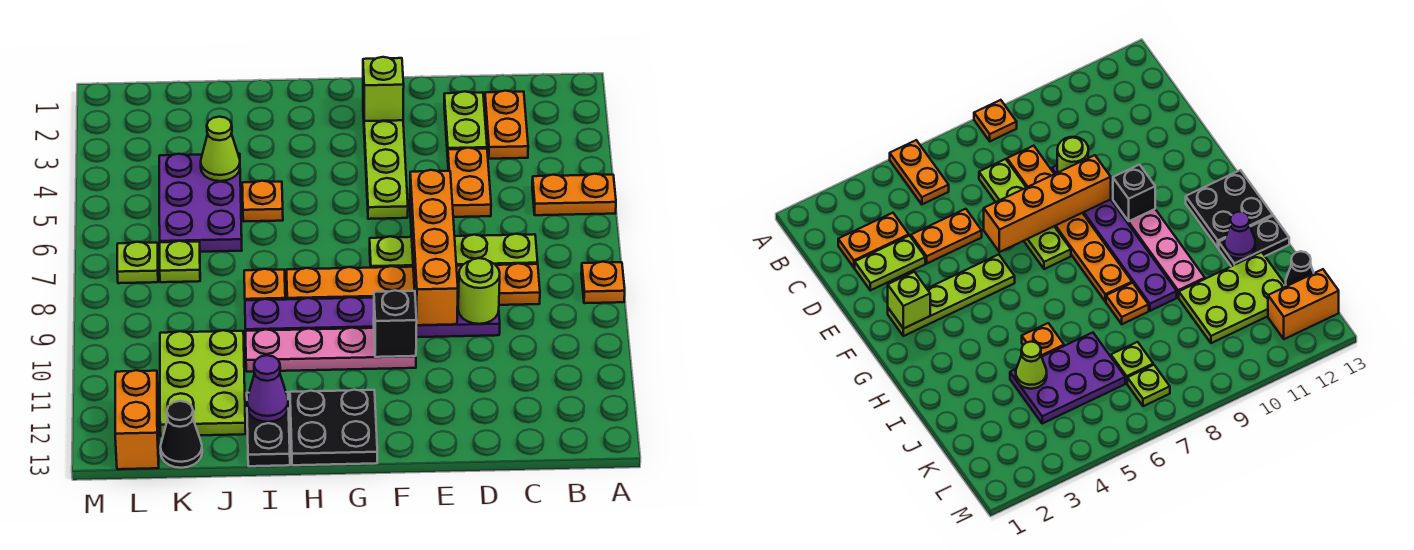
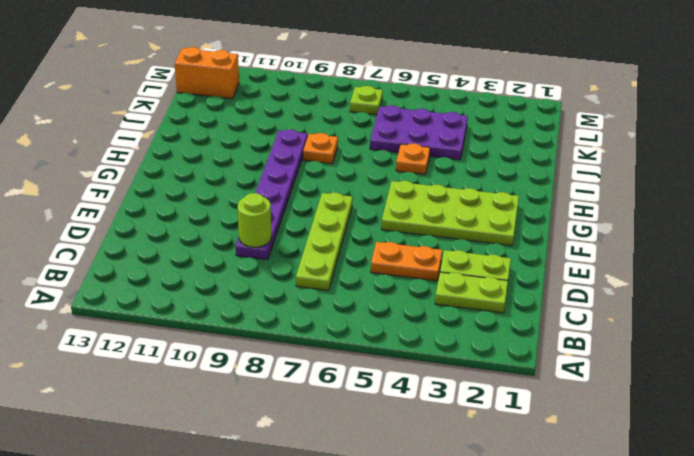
lime 1x2 plate [435,272,508,313] -> orange 1x2 plate [485,91,528,159]
lime 2x4 plate [381,181,519,246] -> lime 1x4 plate [363,107,408,219]
none -> orange 1x2 plate [532,174,616,215]
none -> orange 1x1 plate [581,262,625,303]
none -> orange 1x6 plate [287,263,540,305]

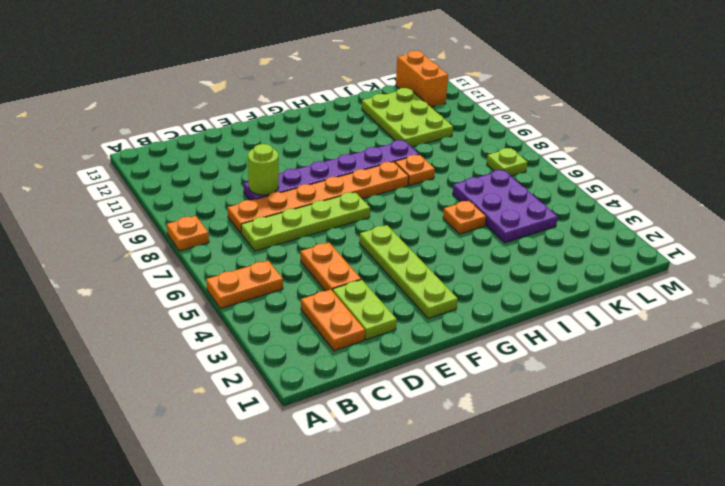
none -> pink 1x4 plate [245,328,416,372]
none -> black 2x2 plate [290,390,377,465]
none -> black 1x2 plate [247,392,290,466]

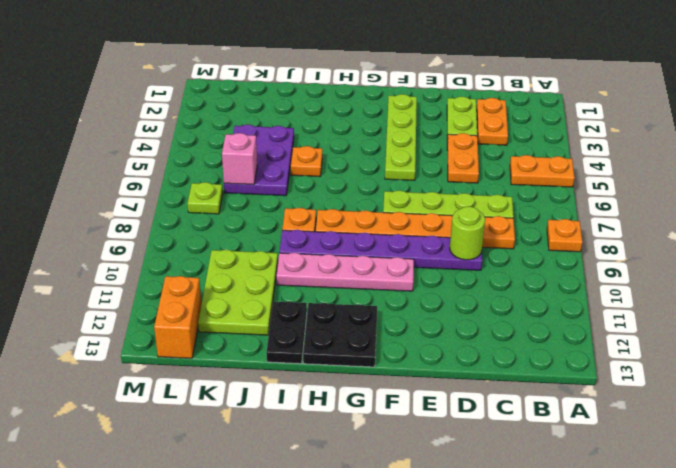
pink 1x1 brick [222,133,257,185] -> none
none -> lime 1x1 plate [160,241,200,282]
none -> black 1x1 cone [160,401,202,468]
none -> orange 1x4 brick [410,170,458,325]

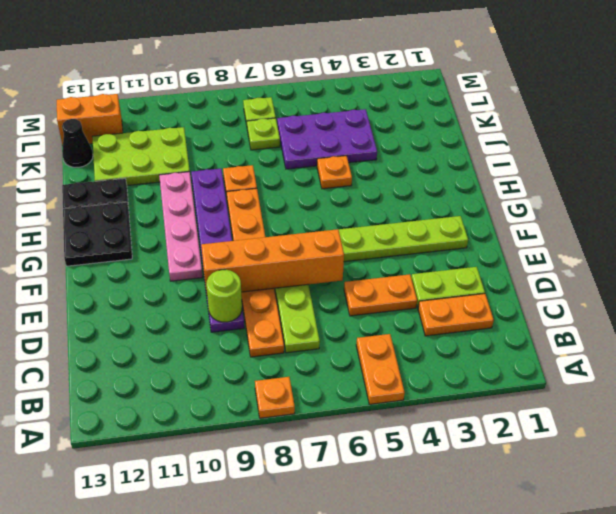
none -> lime 1x1 brick [363,57,404,121]
none -> black 1x1 brick [374,290,417,357]
none -> purple 1x1 cone [247,355,288,422]

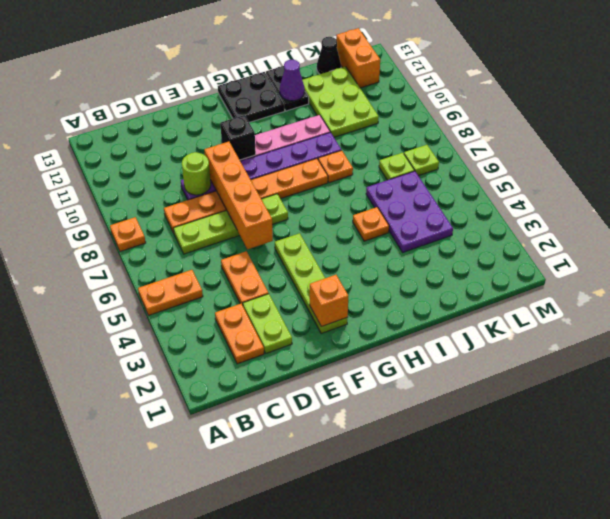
orange 1x1 brick [310,275,348,327] -> lime 1x1 brick [363,57,404,121]
none -> lime 1x1 cone [201,117,240,181]

